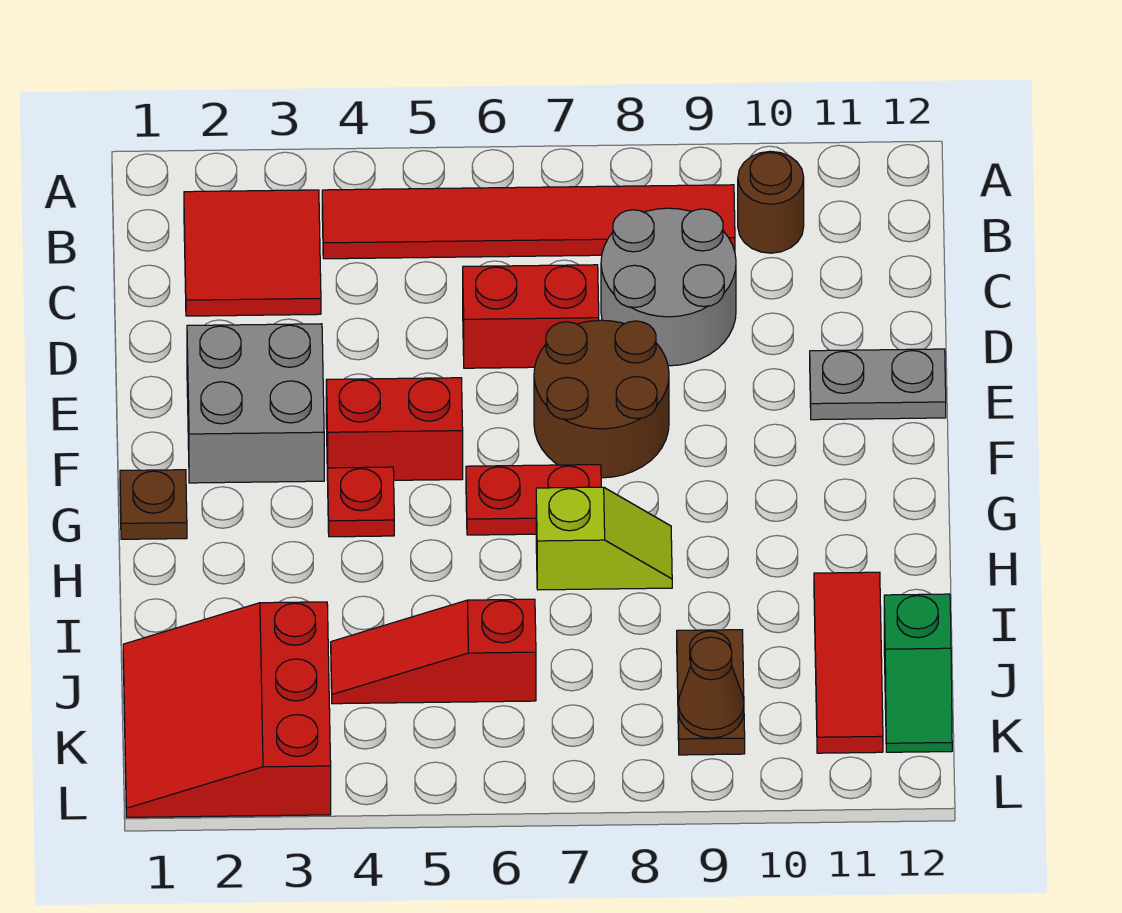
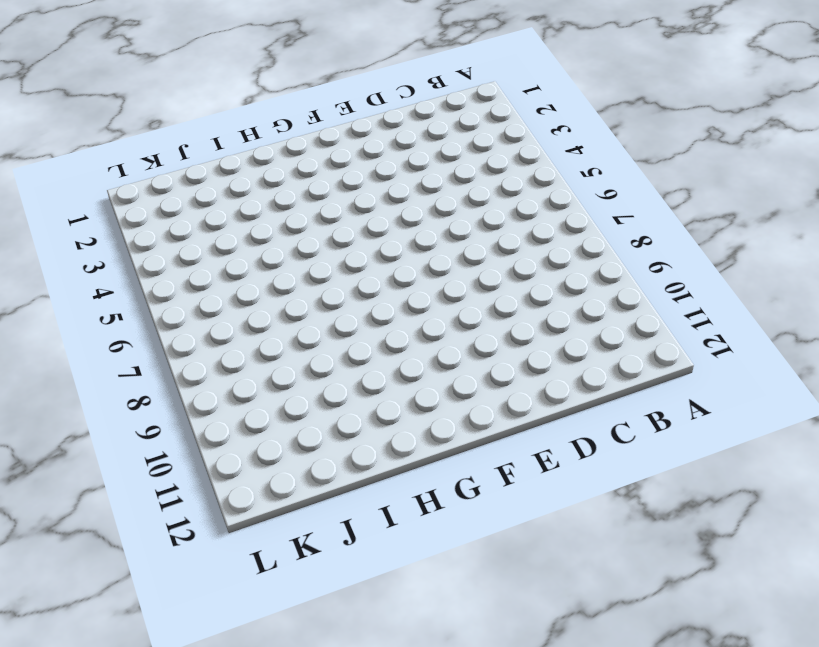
none -> red 2x2 tile [184,190,321,316]
none -> red 1x6 tile [322,185,735,259]
none -> brown 1x1 round brick [738,151,804,253]

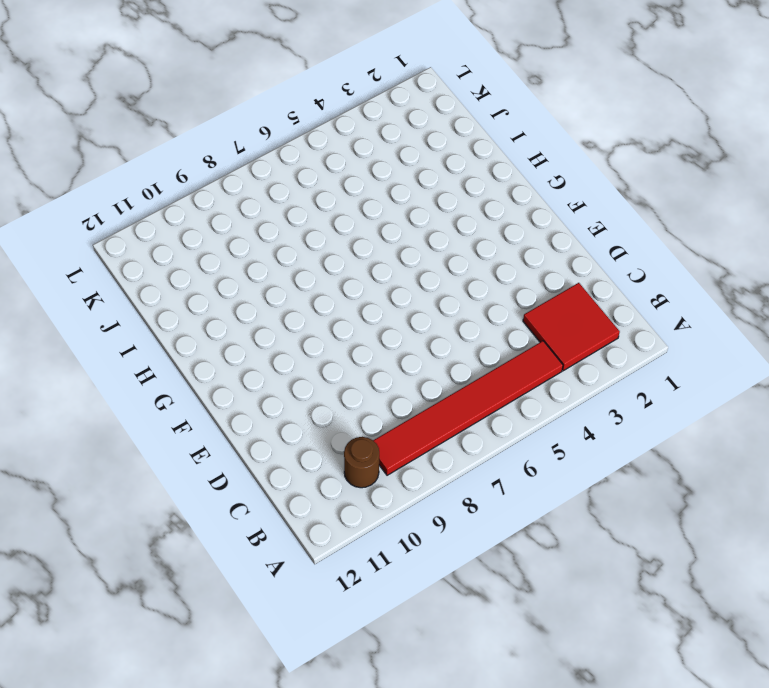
none -> grey 2x2 round brick [601,208,736,366]
none -> red 1x2 brick [463,265,599,368]
none -> grey 2x2 brick [187,324,324,483]

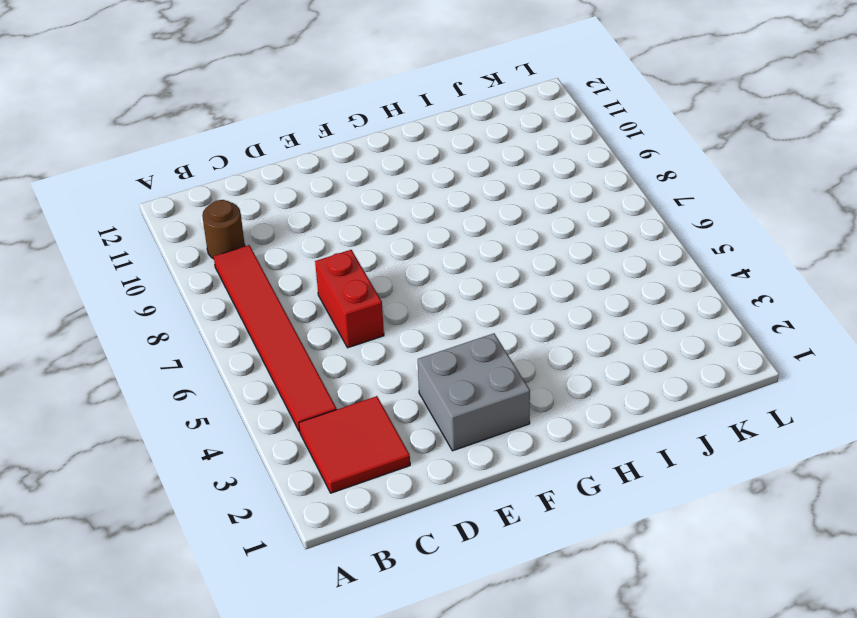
none -> grey 2x2 round brick [601,208,736,366]
none -> brown 2x2 round brick [534,320,669,478]
none -> grey 1x2 plate [810,349,946,420]

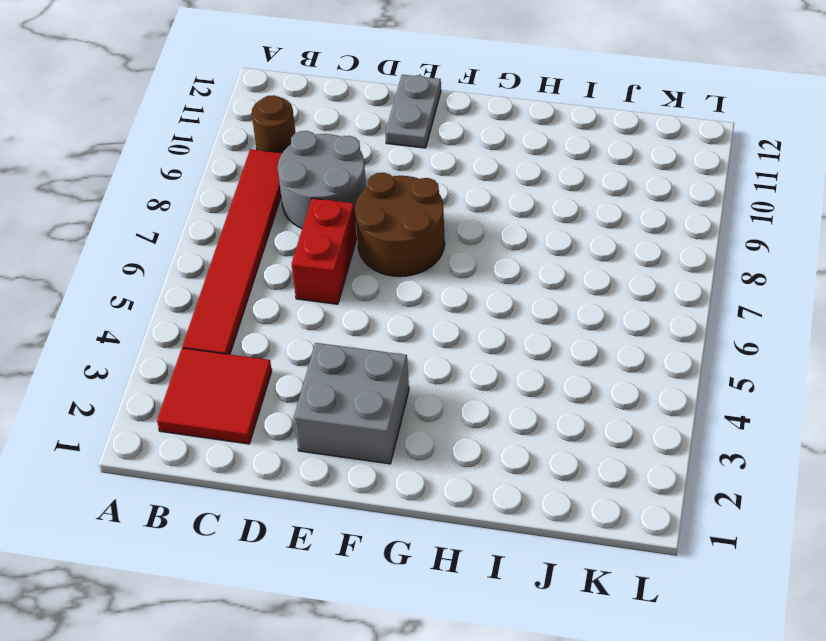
none -> red 1x2 brick [326,378,463,481]
none -> brown 1x1 plate [120,470,187,539]
none -> red 1x1 plate [328,467,394,537]

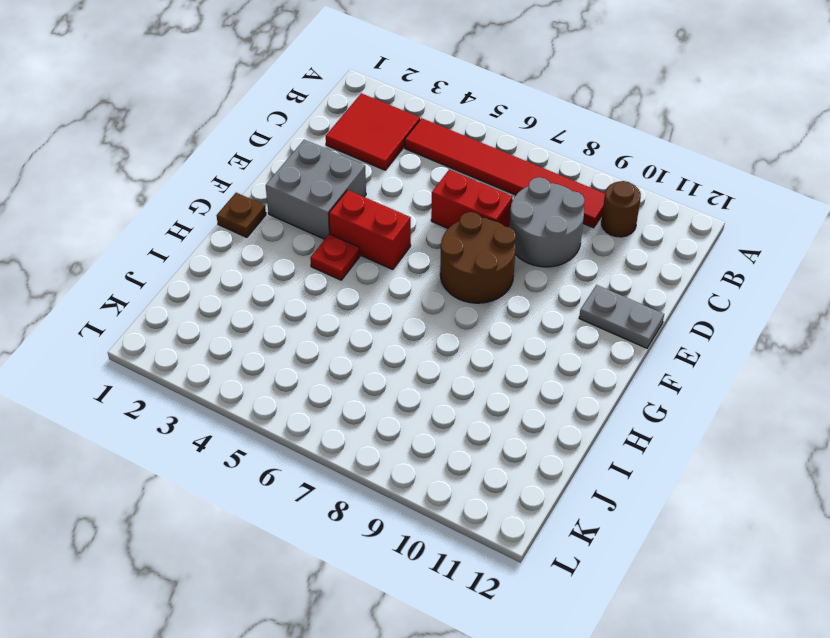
none -> red 1x2 plate [466,465,601,535]
none -> lime 1x2 slope [536,487,672,590]
none -> red 1x3 tile [814,572,883,753]

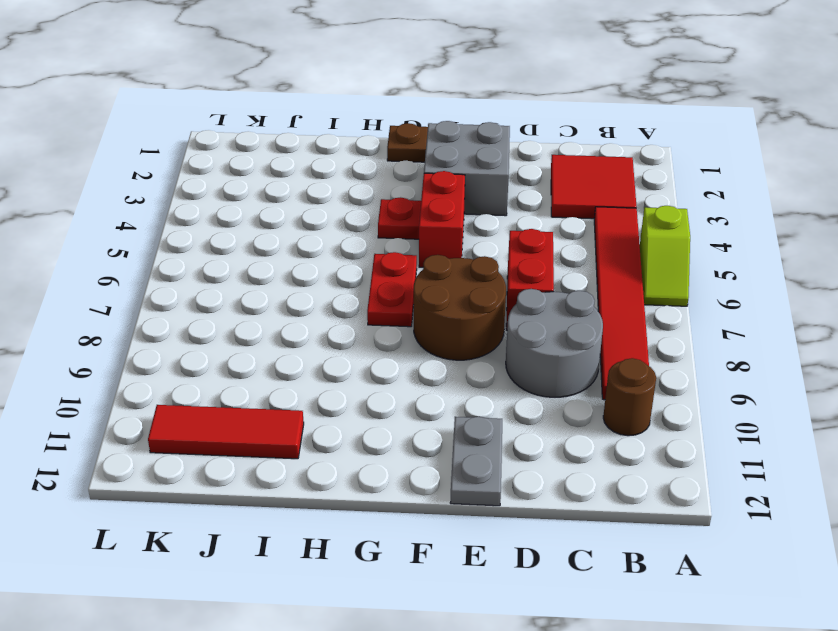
lime 1x2 slope [640,206,690,306] -> lime 1x2 slope moved to [536,487,672,590]
none -> red 3x3 slope [123,602,331,817]
none -> red 1x3 slope [331,599,536,704]
none -> brown 1x2 plate [677,630,745,755]

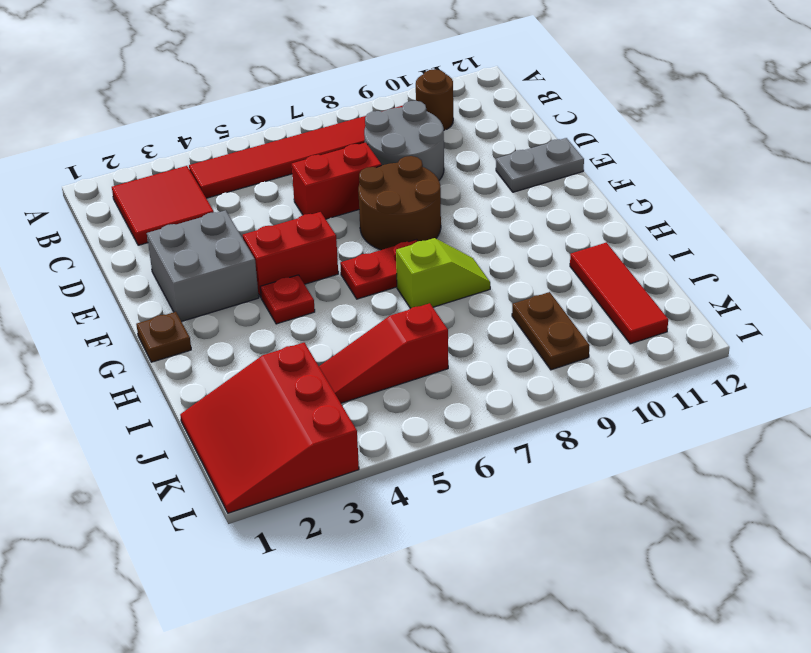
none -> green 1x2 slope [884,594,952,752]
none -> brown 1x1 cone [678,637,744,738]

